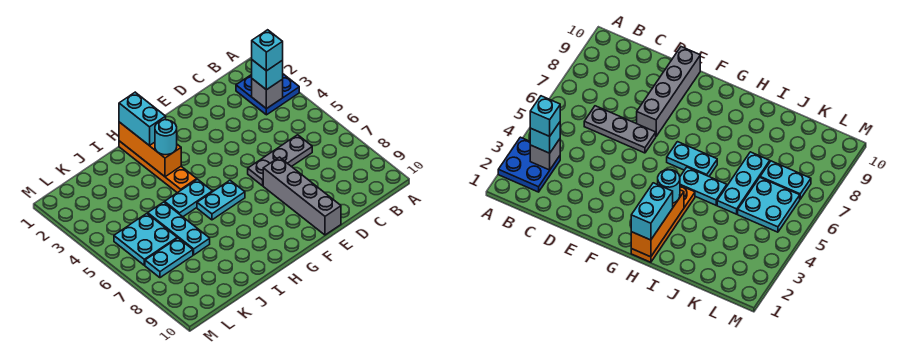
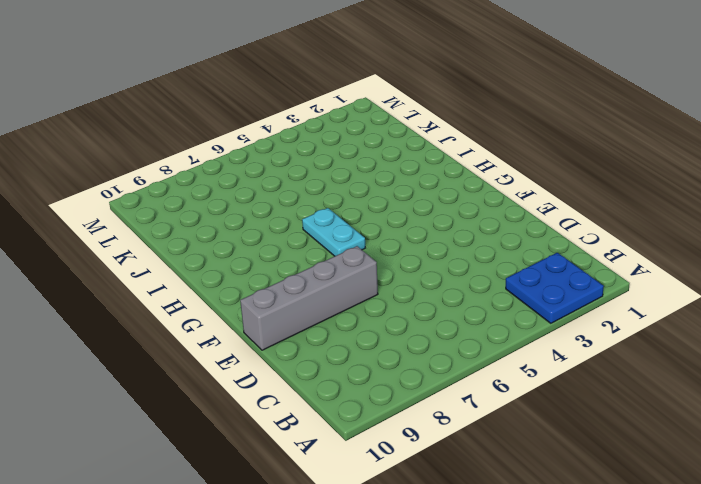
none -> grey 1x3 plate [248,135,312,186]
none -> orange 1x4 plate [119,141,197,193]
none -> cyan 1x2 plate [165,179,212,217]

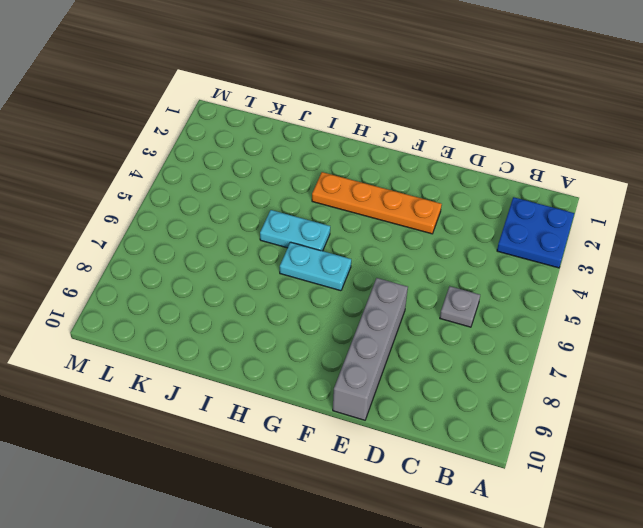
grey 1x1 plate [440,286,480,327] -> grey 1x3 plate [248,135,312,186]
orange 1x4 plate [312,172,442,234] -> orange 1x4 plate turned to [119,141,197,193]
none -> cyan 1x3 plate [148,202,210,255]
none -> cyan 2x2 plate [114,214,177,265]
none -> cyan 1x2 plate [145,238,193,278]

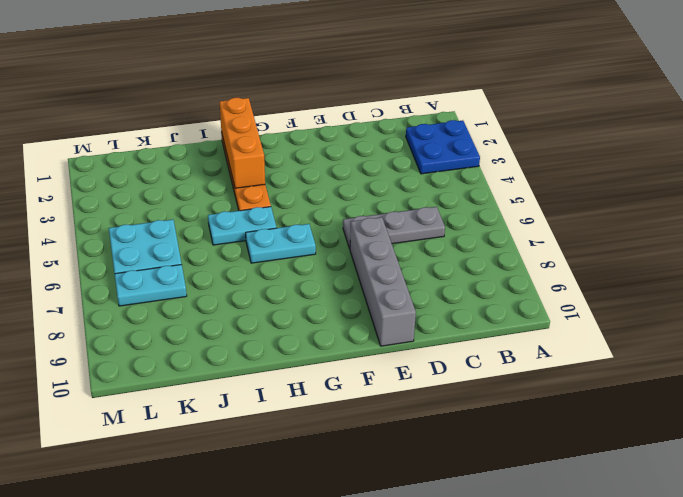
none -> cyan 1x3 plate [148,202,210,255]
none -> grey 1x1 brick [252,79,283,109]
none -> cyan 1x1 brick [252,60,283,90]

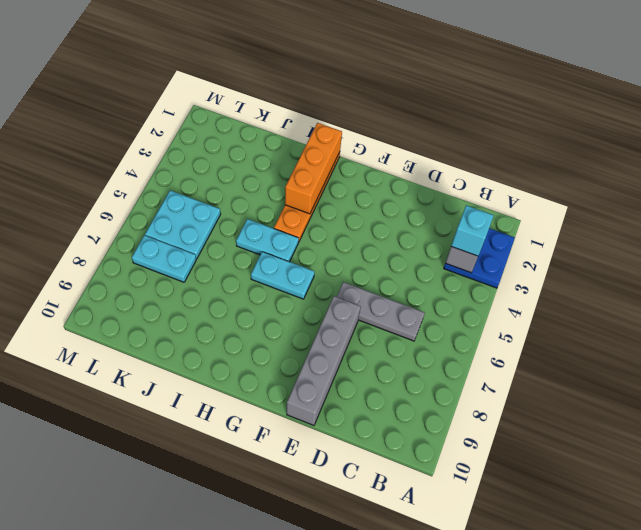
none -> cyan 1x3 plate [148,202,210,255]
none -> cyan 1x2 brick [119,92,166,145]
none -> cyan 1x1 round brick [155,120,177,155]

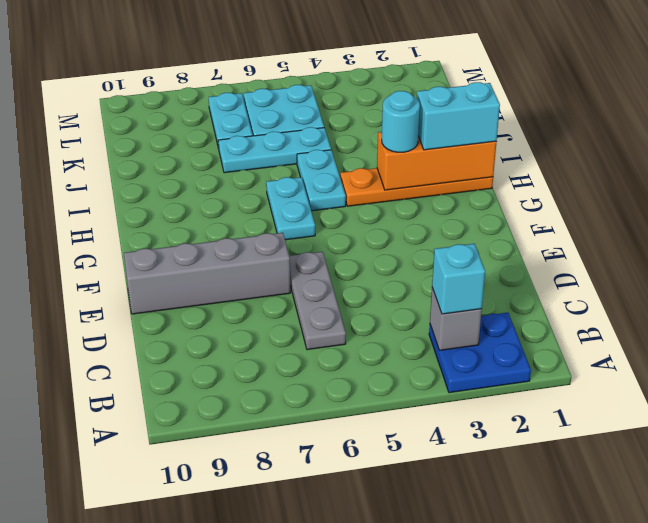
none -> cyan 1x1 brick [252,30,283,71]

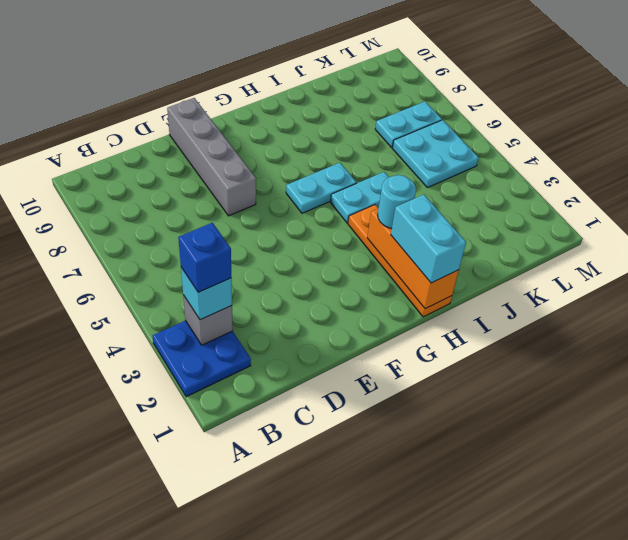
blue 1x1 brick [178,223,231,292] -> cyan 1x1 brick [252,30,283,71]
none -> grey 1x3 plate [248,135,312,186]
none -> cyan 1x3 plate [148,202,210,255]

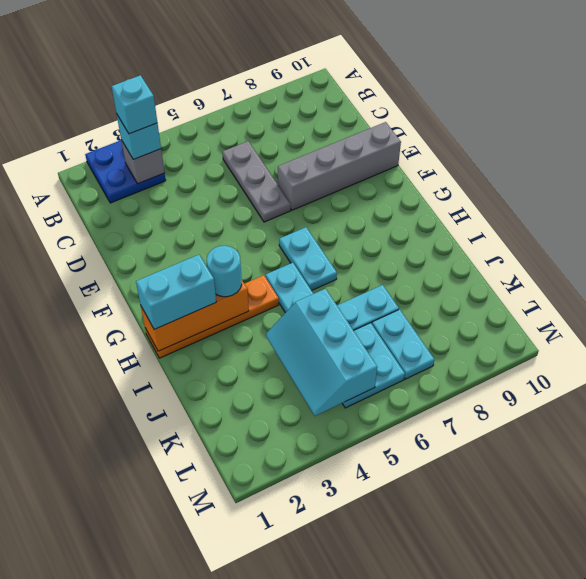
cyan 2x3 slope [266,289,377,416] -> none

